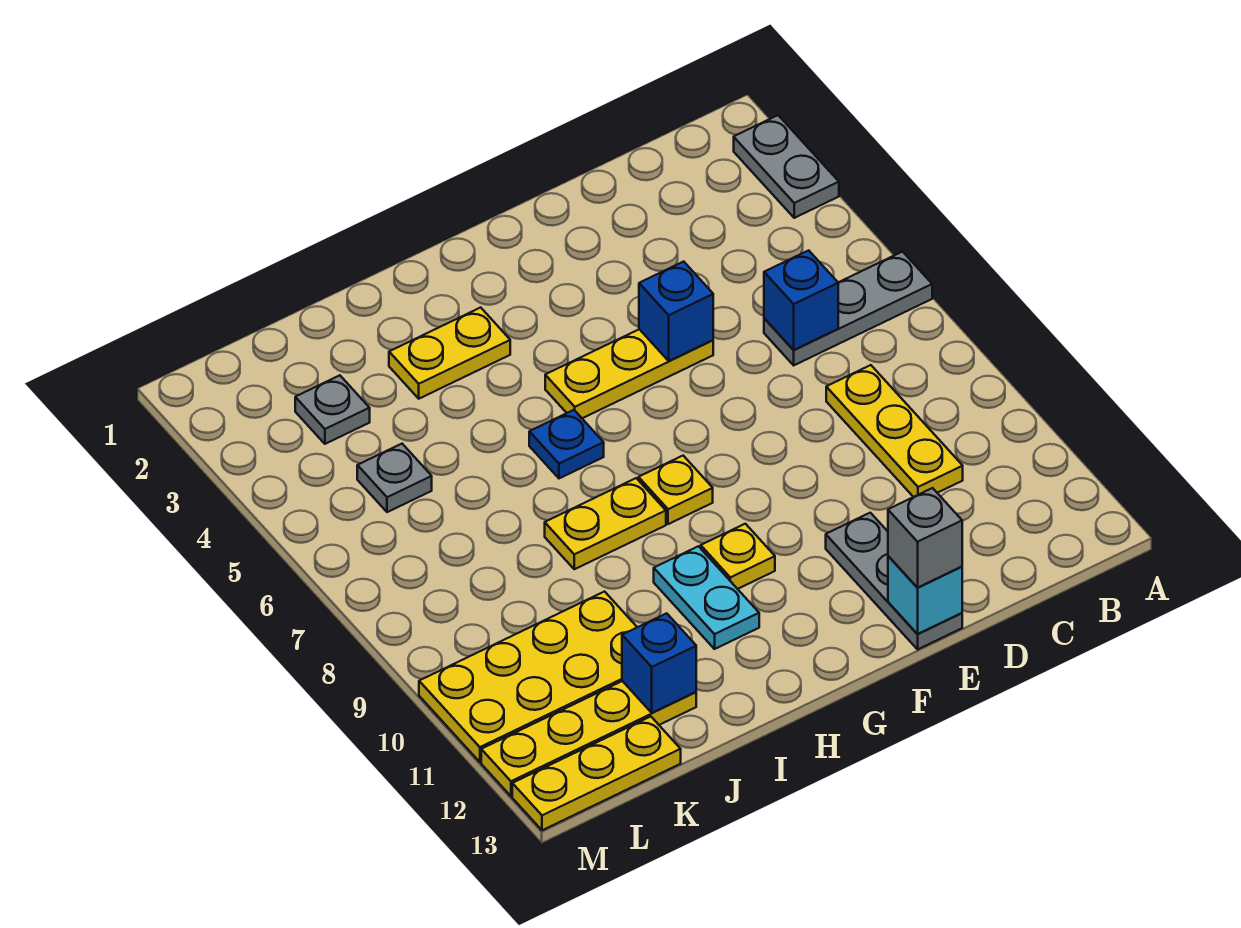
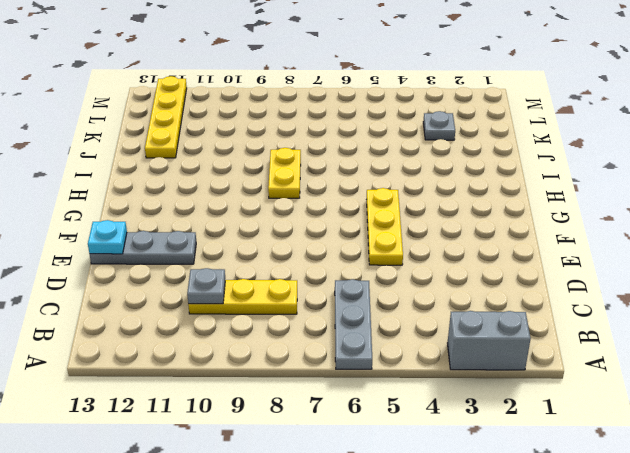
grey 1x2 brick [448,311,531,370] -> grey 1x2 plate [734,115,839,218]
grey 1x1 plate [187,268,225,304] -> grey 1x1 plate moved to [357,444,432,512]
cyan 1x1 plate [88,220,127,254] -> cyan 1x1 brick [888,556,962,634]
none -> yellow 1x1 plate [639,456,713,524]
none -> yellow 1x1 plate [701,524,775,589]
none -> yellow 1x2 plate [389,308,510,399]

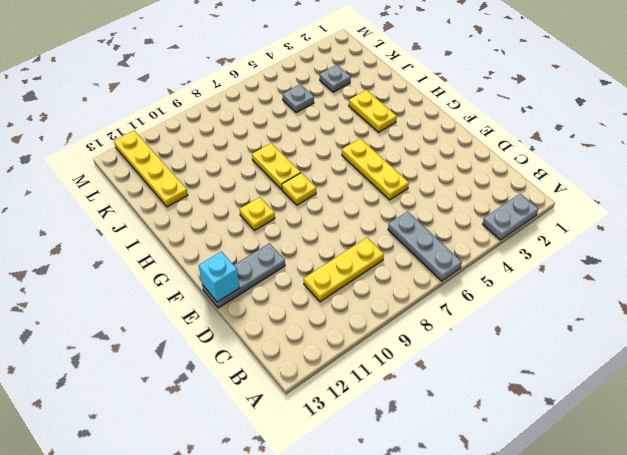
none -> blue 1x1 plate [529,410,604,478]
none -> cyan 1x2 plate [654,546,759,649]
none -> yellow 2x4 plate [419,592,637,762]

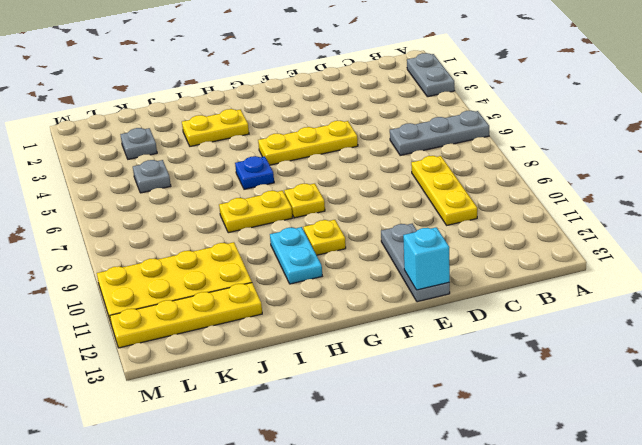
none -> yellow 1x3 plate [512,717,681,830]
none -> blue 1x1 brick [764,250,838,350]
none -> blue 1x1 brick [639,262,713,361]

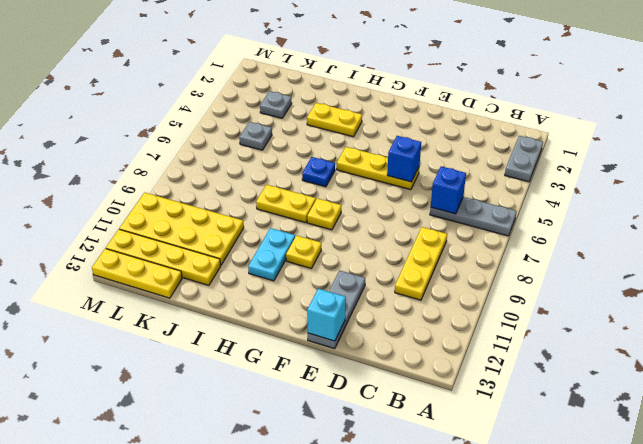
none -> blue 1x1 brick [622,613,696,713]
none -> grey 1x1 brick [888,488,962,587]

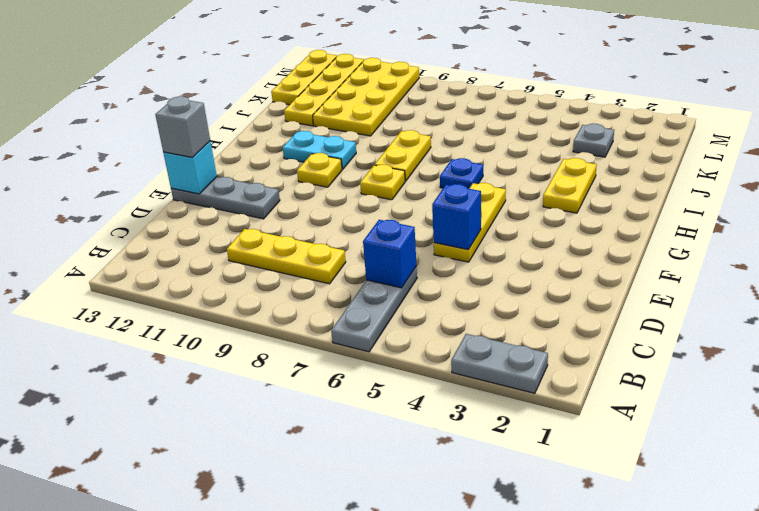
none -> grey 1x1 plate [357,444,432,512]
none -> blue 1x1 brick [622,613,696,713]

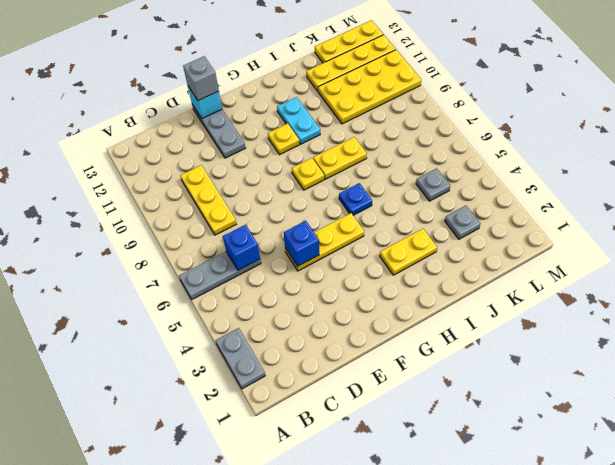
none -> blue 1x1 brick [622,613,696,713]

